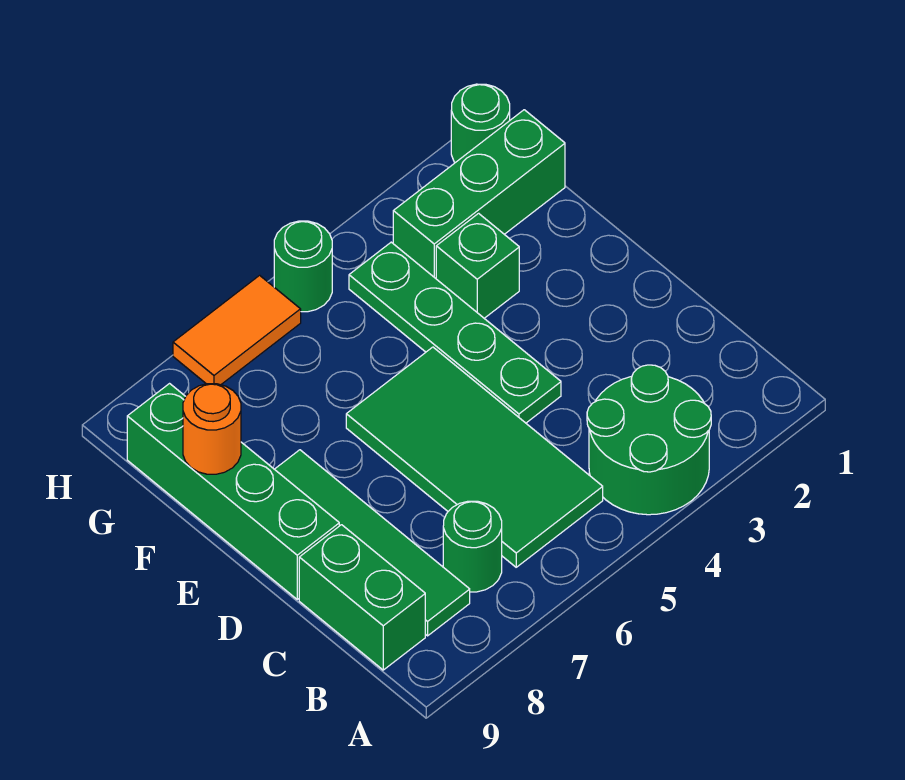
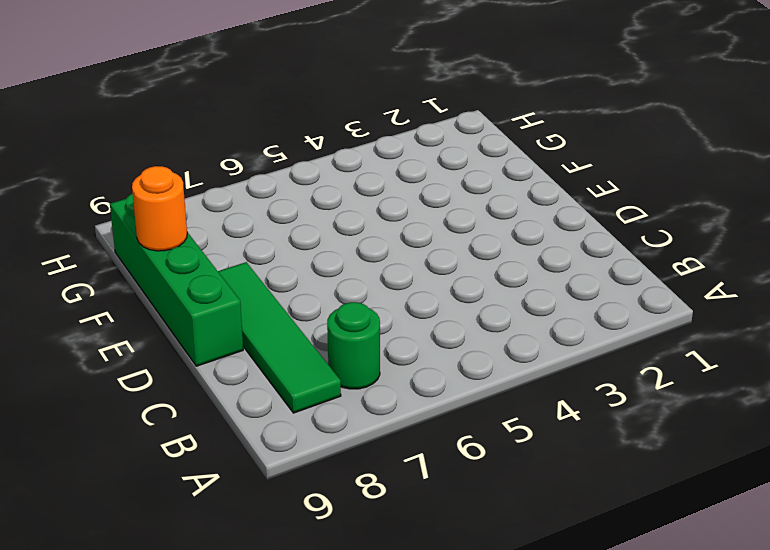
none -> green 2x2 round brick [587,365,711,515]
none -> green 2x4 tile [346,347,603,567]
none -> green 1x2 brick [299,525,425,670]

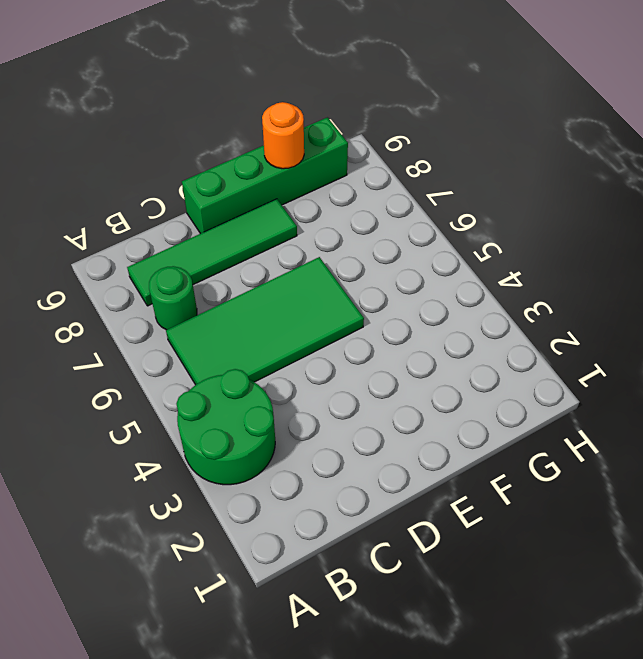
none -> green 1x2 brick [299,525,425,670]
none -> green 1x4 plate [349,242,561,423]
none -> green 1x1 brick [436,213,519,318]

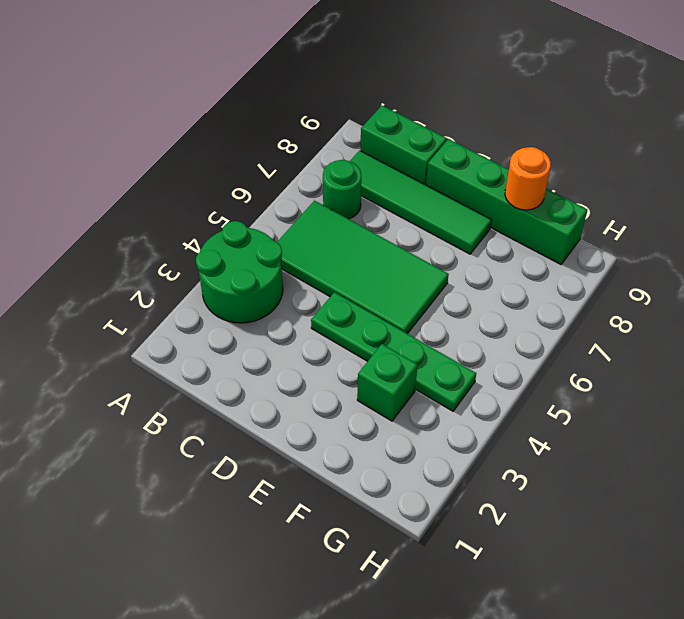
none -> green 1x3 brick [393,110,565,278]
none -> green 1x1 round brick [451,84,510,163]
none -> green 1x1 round brick [274,221,332,312]

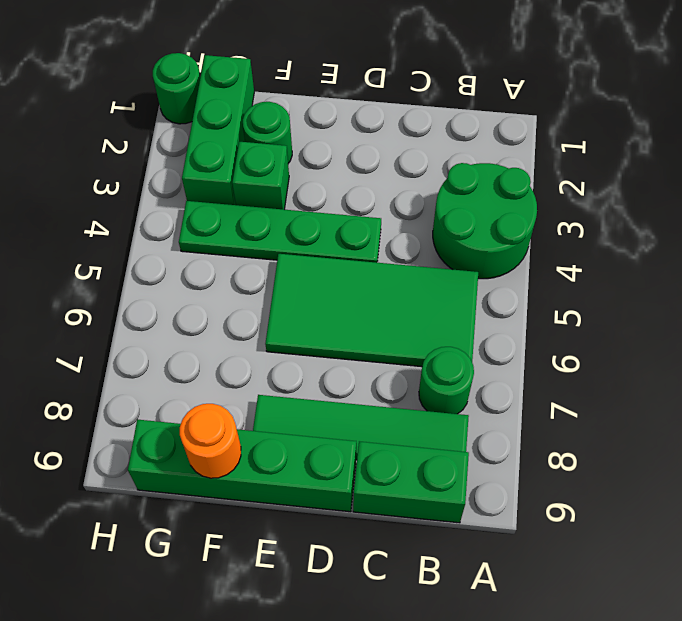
green 1x1 round brick [243,102,292,163] -> green 1x1 round brick moved to [274,221,332,312]
none -> orange 1x2 tile [173,275,301,385]

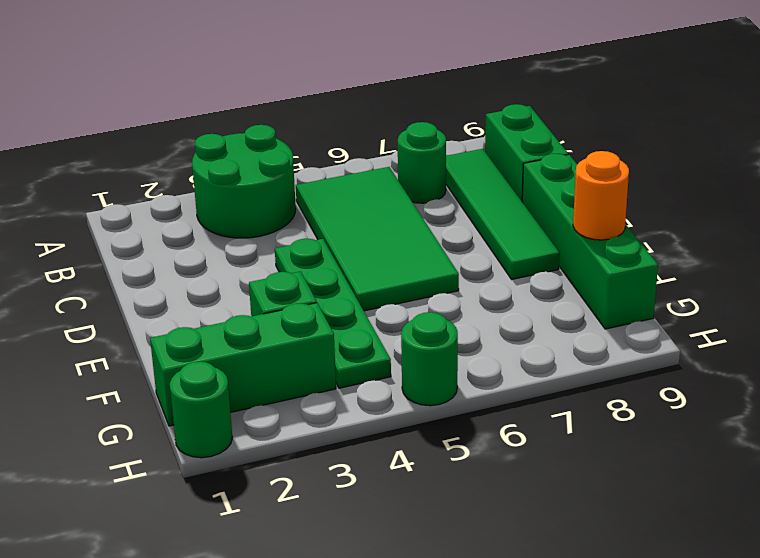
none -> orange 1x2 tile [173,275,301,385]

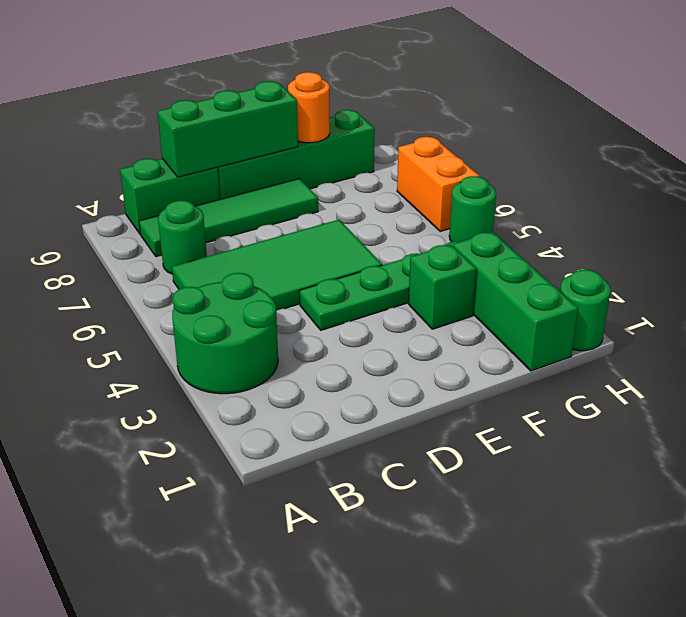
green 1x3 brick [157,81,298,177] -> none
orange 1x2 brick [397,137,479,232] -> orange 1x2 tile [173,275,301,385]

